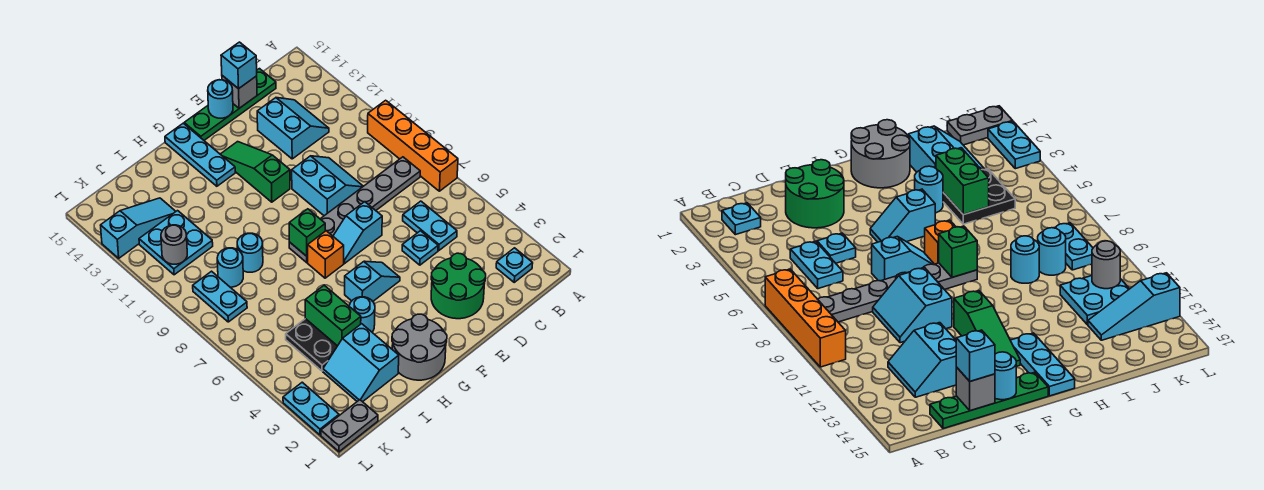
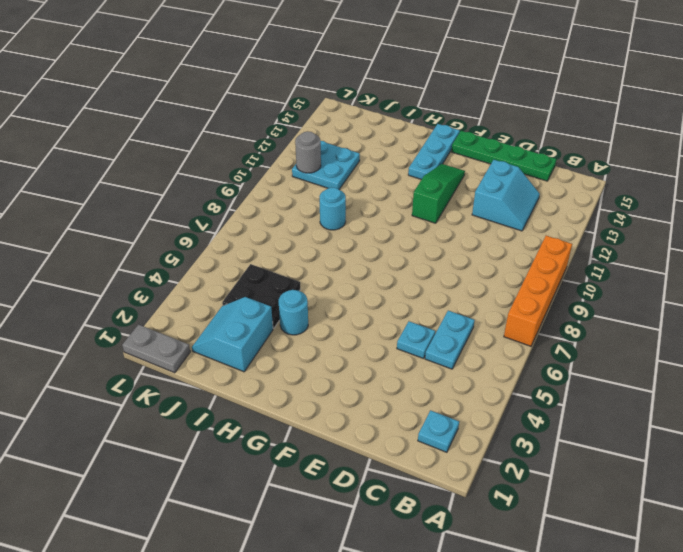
none -> grey 1x6 plate [289,157,420,263]
none -> green 2x2 round brick [431,253,486,319]
none -> cyan 2x2 slope [292,156,363,216]
none -> cyan 1x2 slope [333,202,382,263]

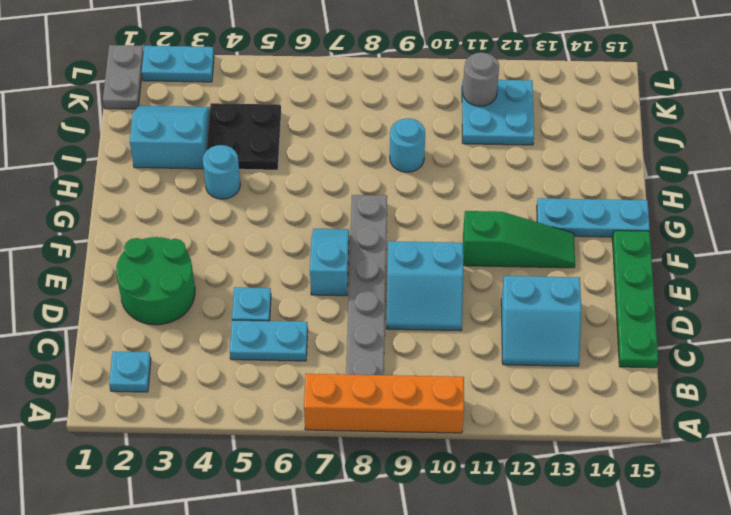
none -> cyan 1x2 slope [345,261,400,301]
none -> grey 2x2 round brick [392,314,447,380]
none -> orange 1x1 brick [308,231,344,278]
none -> cyan 1x1 round brick [217,248,243,287]

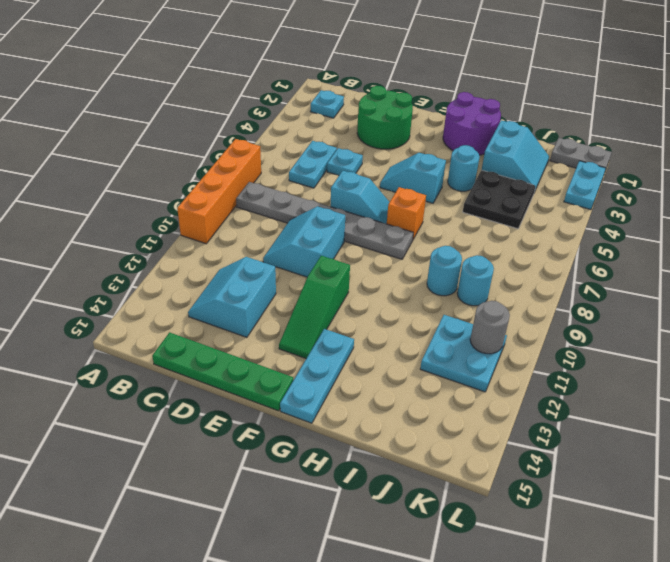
purple 2x2 round brick [443,92,501,155] -> grey 2x2 round brick [392,314,447,380]
none -> cyan 1x3 slope [101,198,176,258]
none -> cyan 1x2 plate [193,271,247,322]
none -> grey 1x1 brick [222,76,257,108]
none -> cyan 1x1 round brick [208,80,233,118]

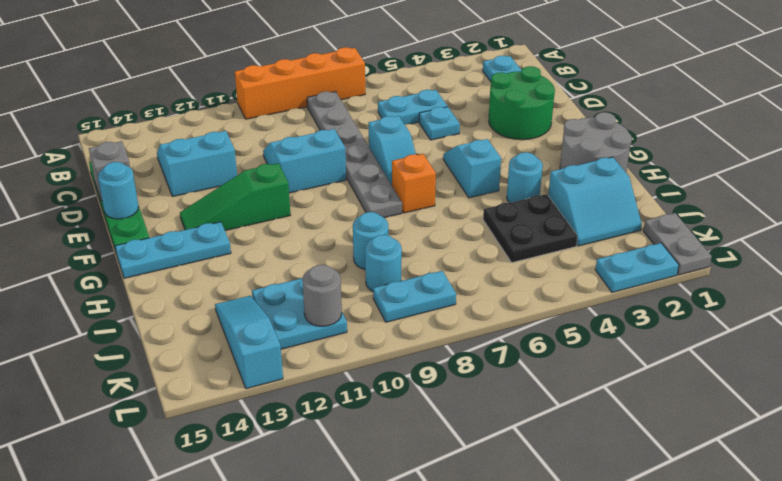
none -> green 1x1 brick [289,209,325,256]
none -> green 1x2 brick [305,285,361,346]
none -> cyan 1x1 brick [221,42,257,89]

